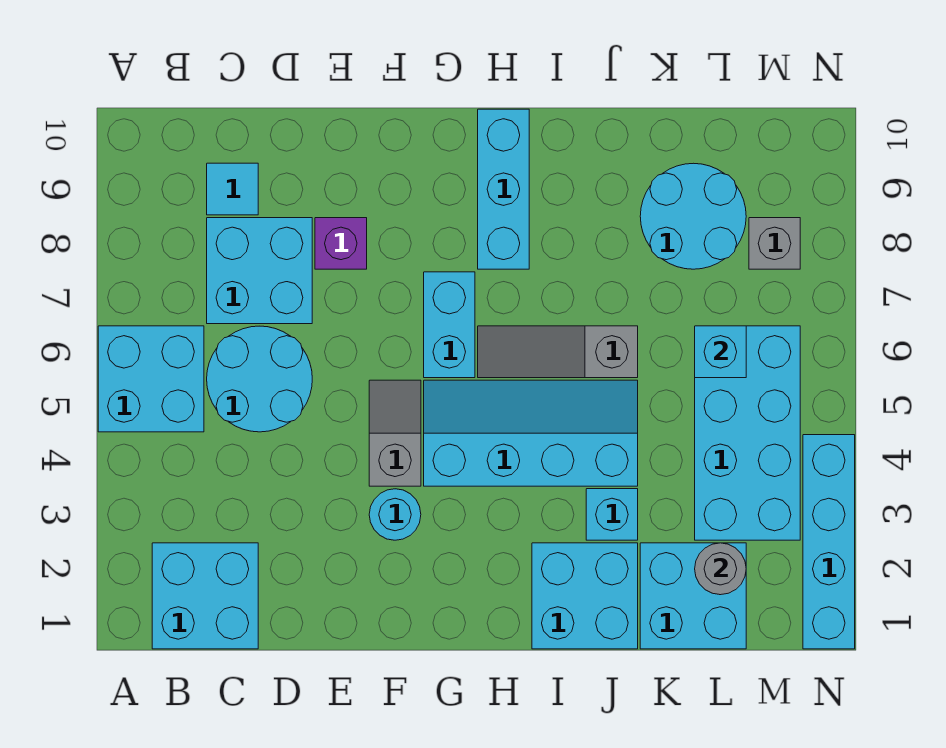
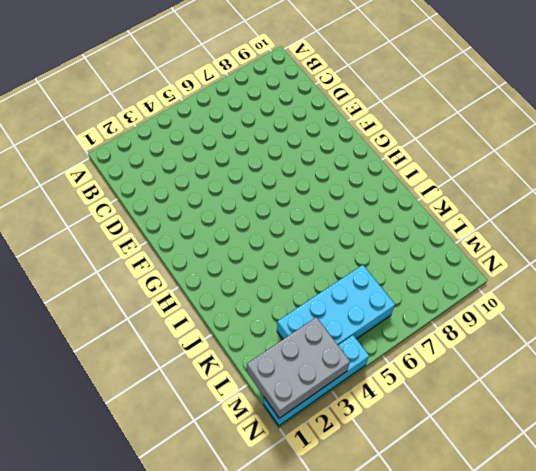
grey 2x3 brick [247,317,350,418] -> none
none -> cyan 2x2 brick [98,326,204,432]
none -> cyan 2x2 brick [152,543,258,649]
none -> cyan 2x2 round brick [207,326,312,432]

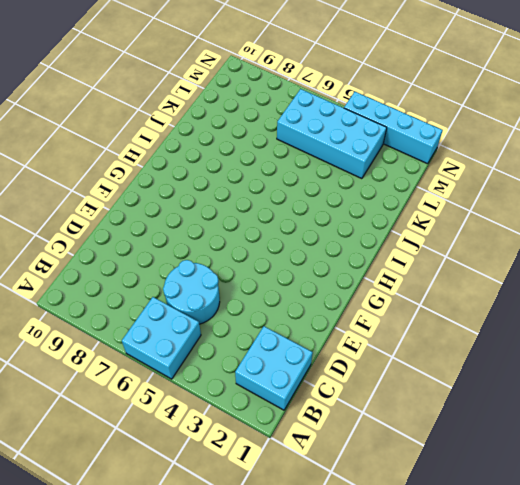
none -> cyan 2x2 brick [207,218,312,324]
none -> cyan 1x1 tile [207,163,258,215]
none -> purple 1x1 brick [315,218,367,269]

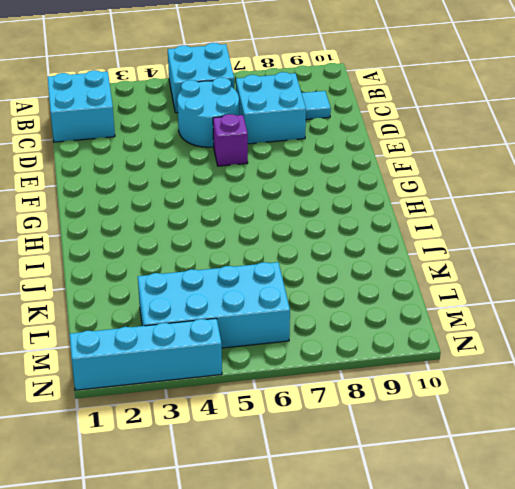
purple 1x1 brick [213,114,248,166] -> purple 1x1 brick moved to [315,218,367,269]
none -> cyan 1x1 round brick [369,489,421,540]
none -> grey 1x2 slope [369,380,421,486]
none -> cyan 2x4 slope [424,380,638,486]

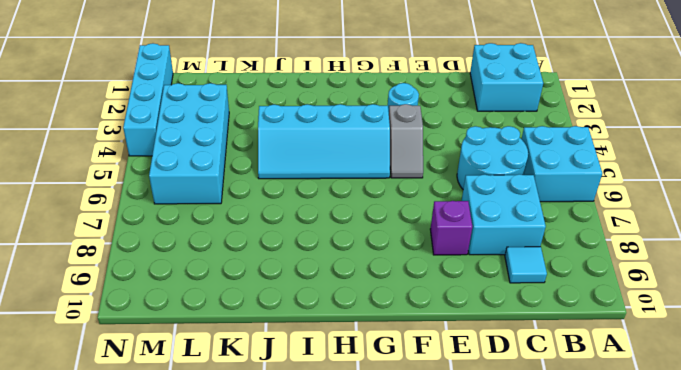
none -> cyan 1x2 brick [424,272,475,378]
none -> grey 1x3 slope [478,326,638,378]
none -> cyan 1x3 brick [478,109,529,269]

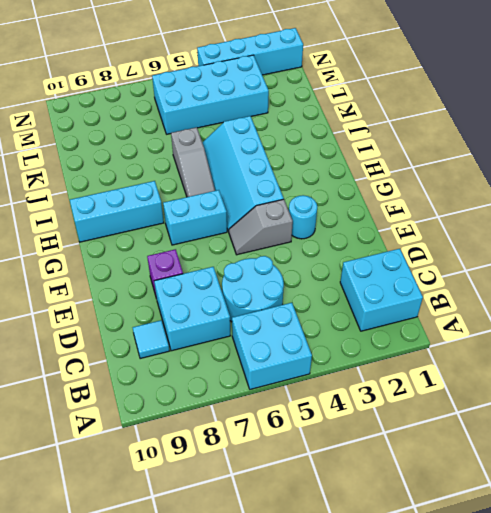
none -> cyan 2x2 brick [532,543,638,649]
none -> cyan 1x1 brick [586,489,638,540]
none -> cyan 2x2 brick [640,543,746,649]

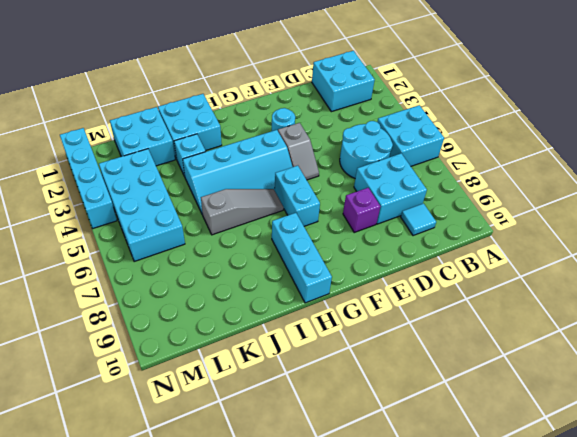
none -> cyan 2x2 round brick [640,163,746,269]
none -> grey 1x1 brick [749,218,800,269]
none -> grey 1x1 round brick [695,543,746,595]

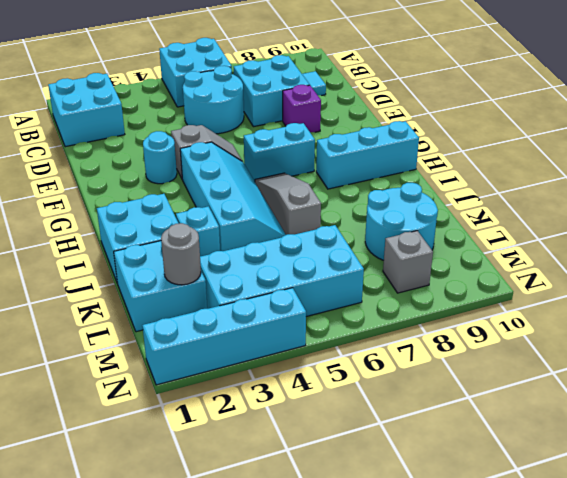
none -> cyan 1x1 brick [695,326,746,378]

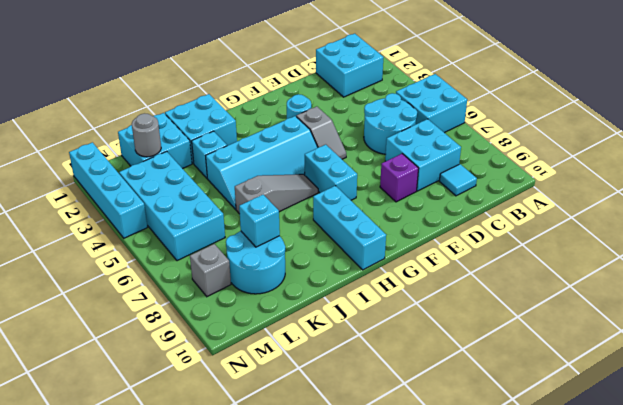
cyan 1x1 brick [239,195,280,247] -> cyan 1x1 brick moved to [695,326,746,378]

